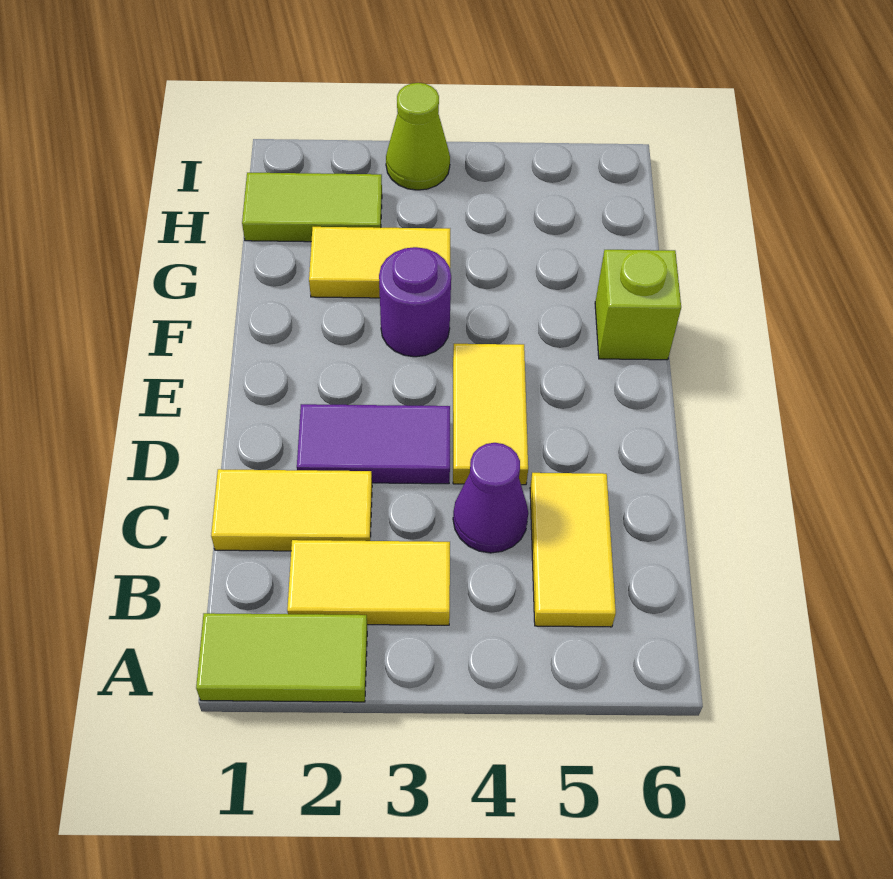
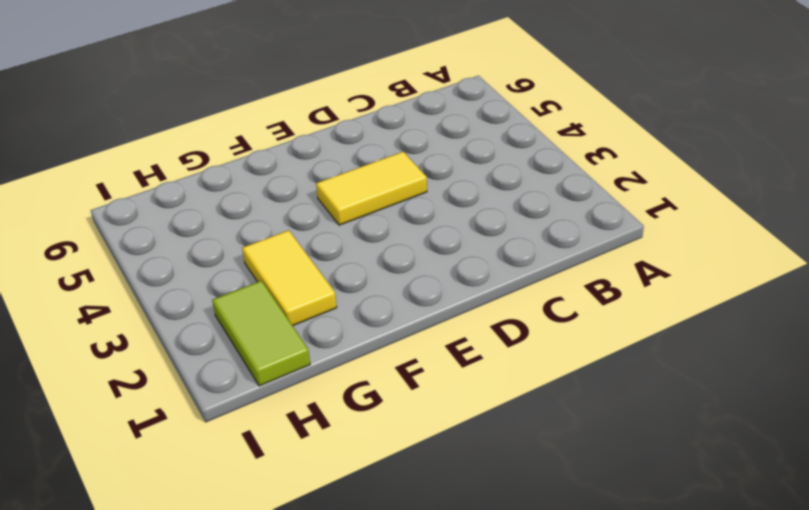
none -> lime 1x2 tile [196,613,367,702]
none -> yellow 1x2 tile [287,540,450,625]
none -> yellow 1x2 tile [530,473,616,627]

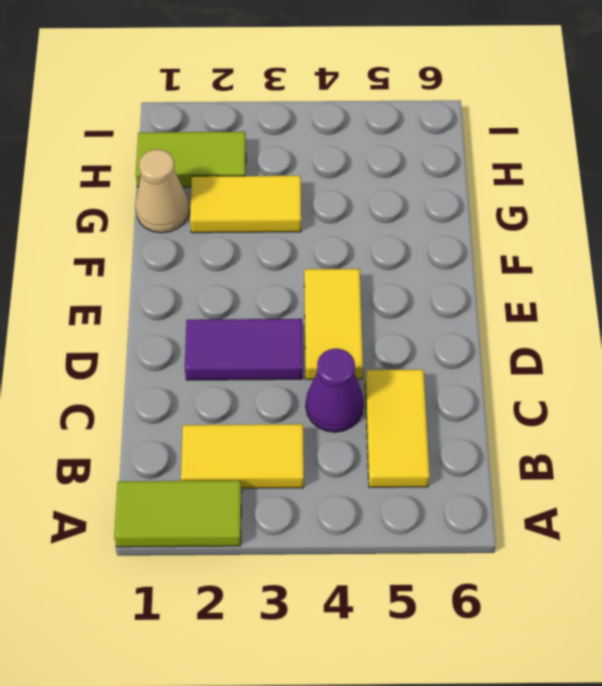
tan 1x1 cone [135,149,189,233] -> none
none -> yellow 1x2 tile [211,469,372,551]
none -> purple 1x1 round brick [379,247,451,357]
none -> lime 1x1 brick [595,250,681,360]

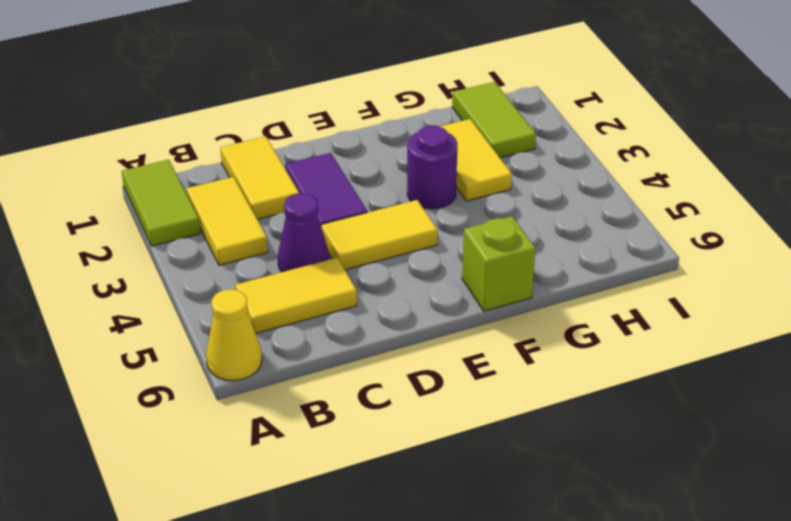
yellow 1x1 cone [206,289,262,381] -> none
none -> lime 1x1 cone [386,83,450,190]

